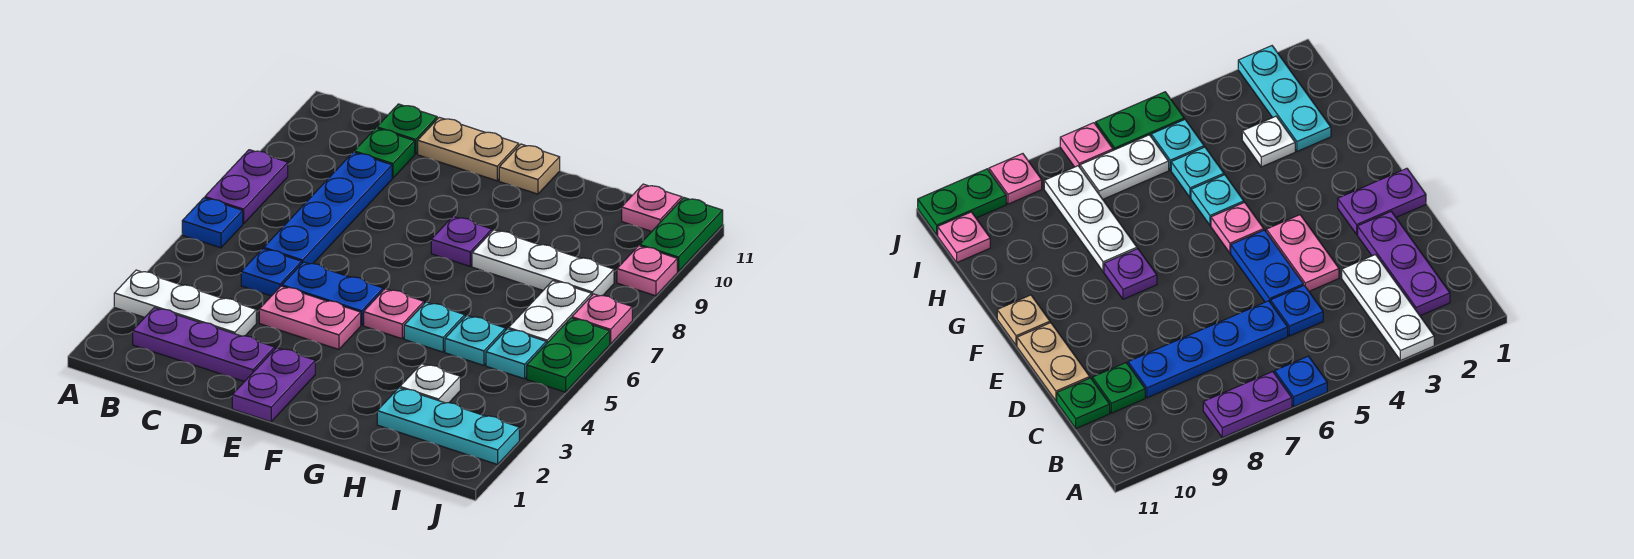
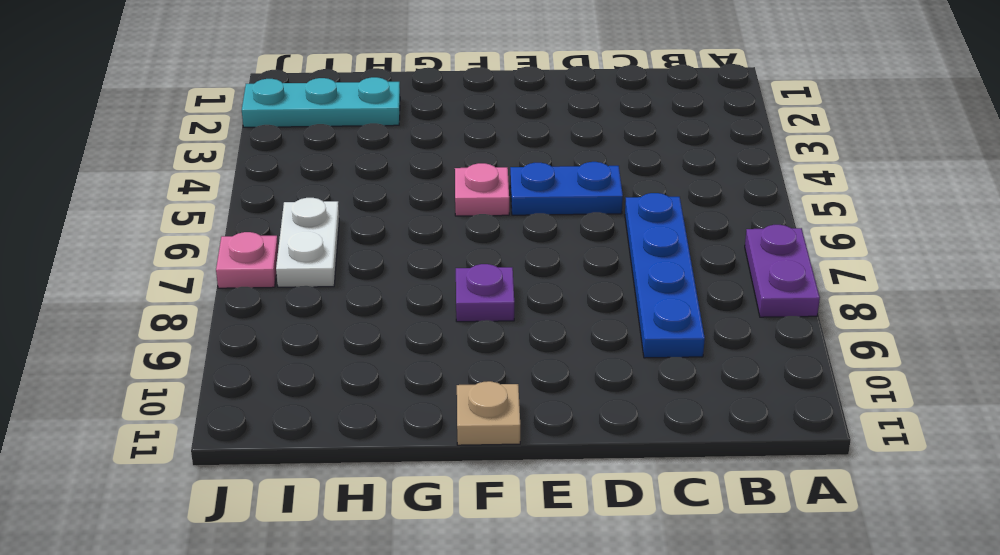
none -> white 1x3 plate [114,270,256,336]
none -> blue 1x1 plate [182,198,243,248]
none -> purple 1x3 plate [133,308,275,382]

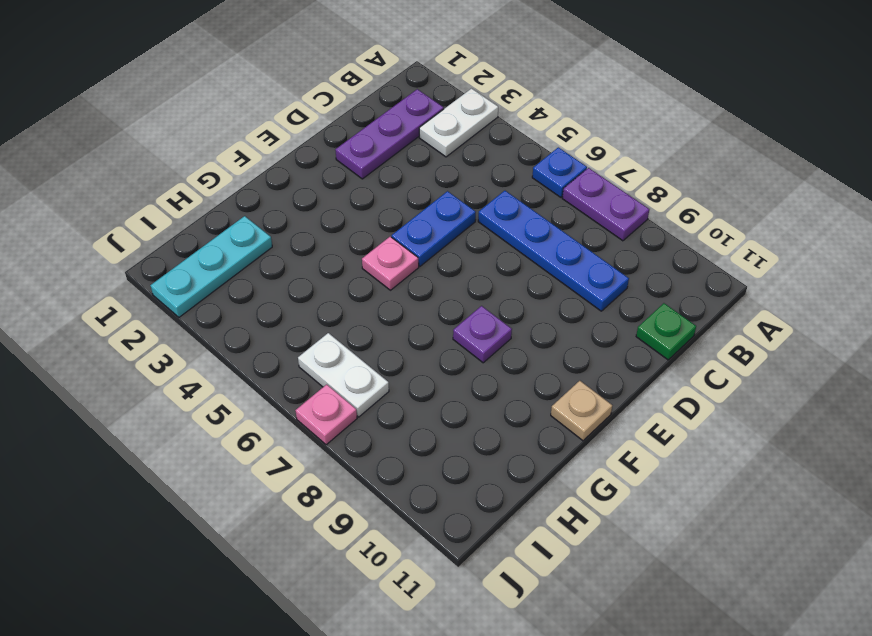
white 1x2 plate [419,89,498,157] -> white 1x3 plate [114,270,256,336]
none -> blue 1x1 plate [241,249,302,296]
none -> green 1x1 plate [354,128,415,178]
none -> pink 1x2 plate [259,286,361,349]

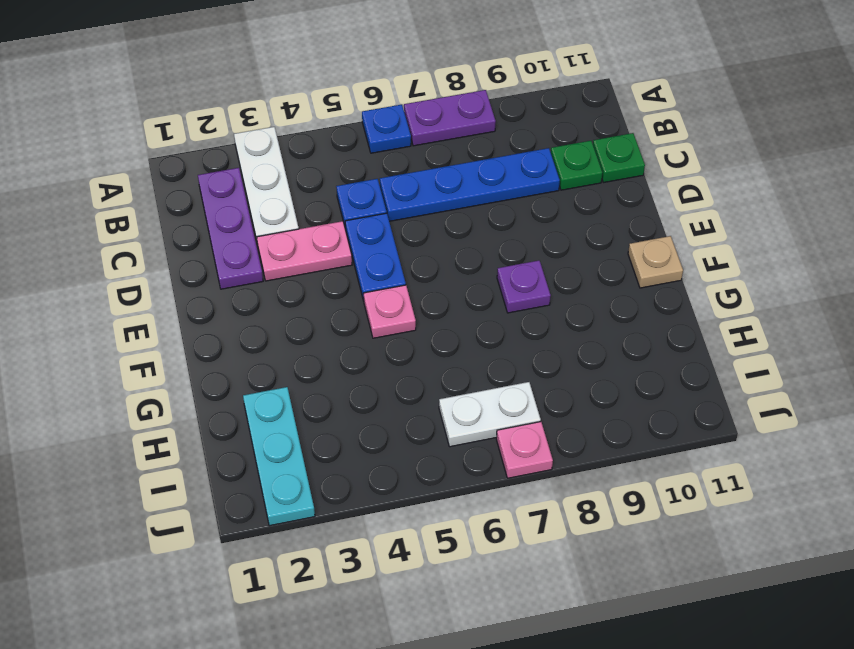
pink 1x2 plate [257,221,352,281] -> pink 1x2 plate turned to [259,286,361,349]
none -> tan 1x2 plate [418,117,519,181]
none -> purple 1x2 plate [232,348,315,422]
none -> cyan 1x1 plate [404,302,465,352]

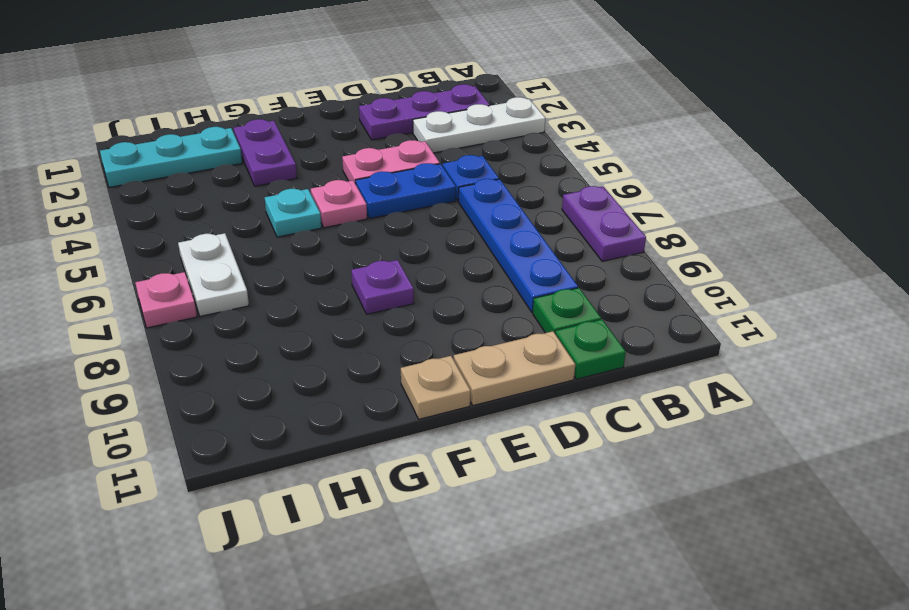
purple 1x2 plate [234,119,297,186] -> purple 1x2 plate moved to [232,348,315,422]
none -> blue 1x1 plate [182,198,243,248]
none -> white 1x3 plate [472,230,614,296]
none -> white 1x1 plate [400,364,460,403]

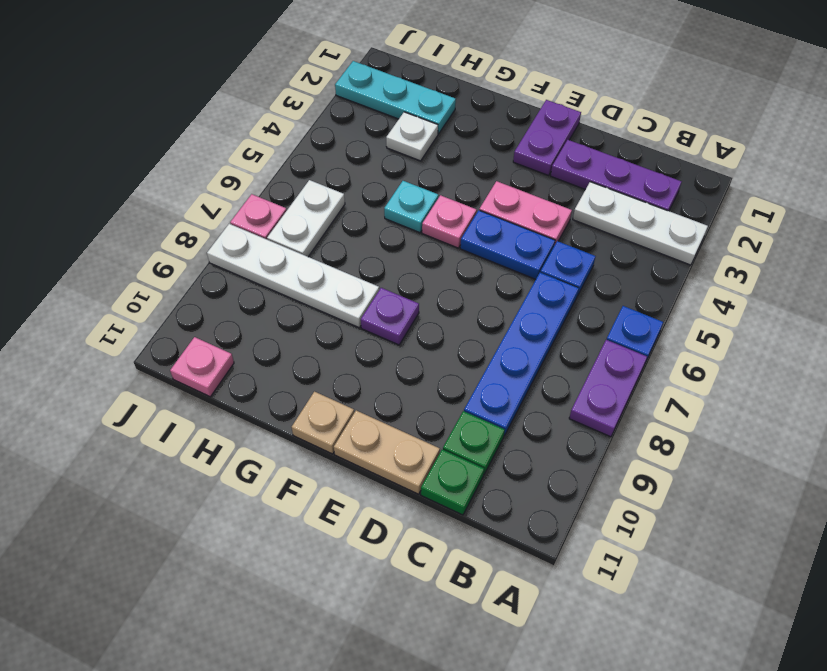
white 1x4 plate [207,224,379,328] -> white 1x3 plate [472,230,614,296]
none -> cyan 1x1 plate [445,316,505,365]
none -> cyan 1x1 plate [486,329,546,379]
none -> green 1x2 plate [527,318,610,392]

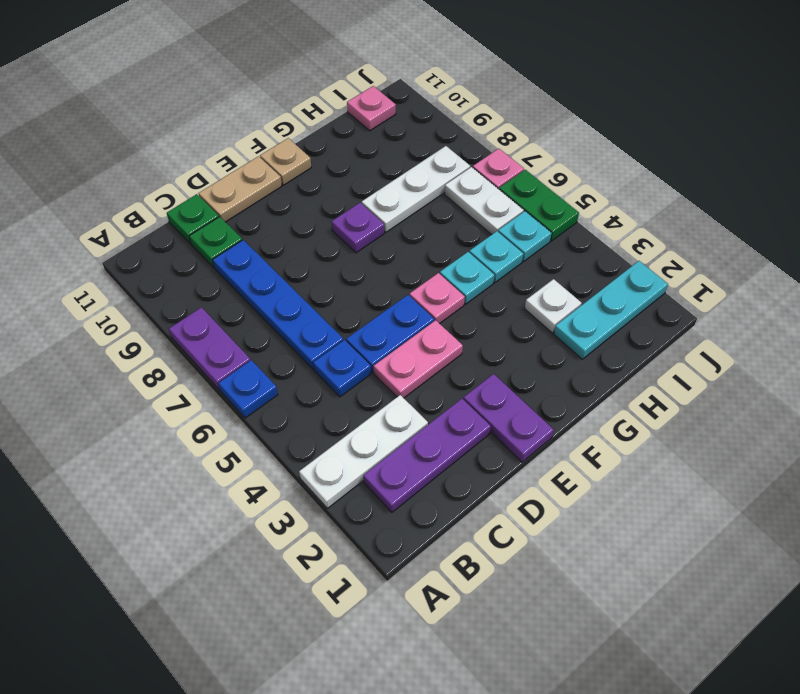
none -> pink 1x1 plate [617,246,677,296]
none -> green 1x2 plate [640,198,723,272]

